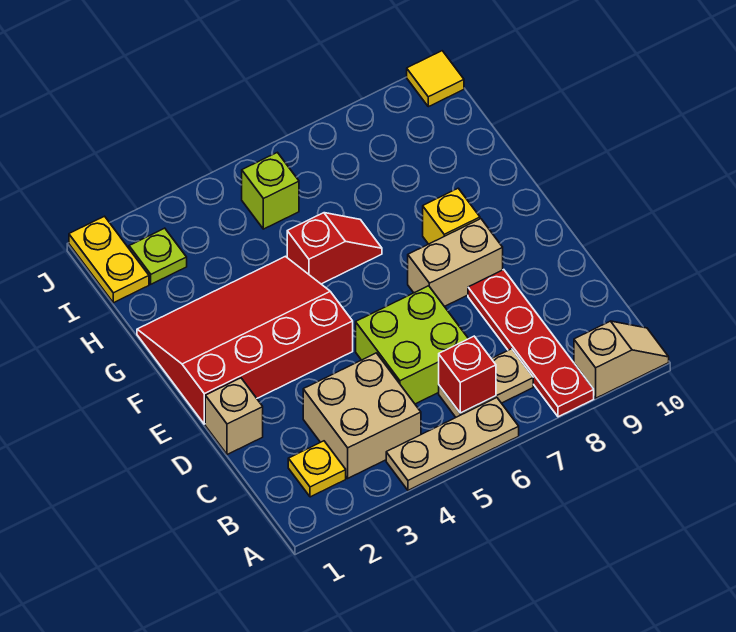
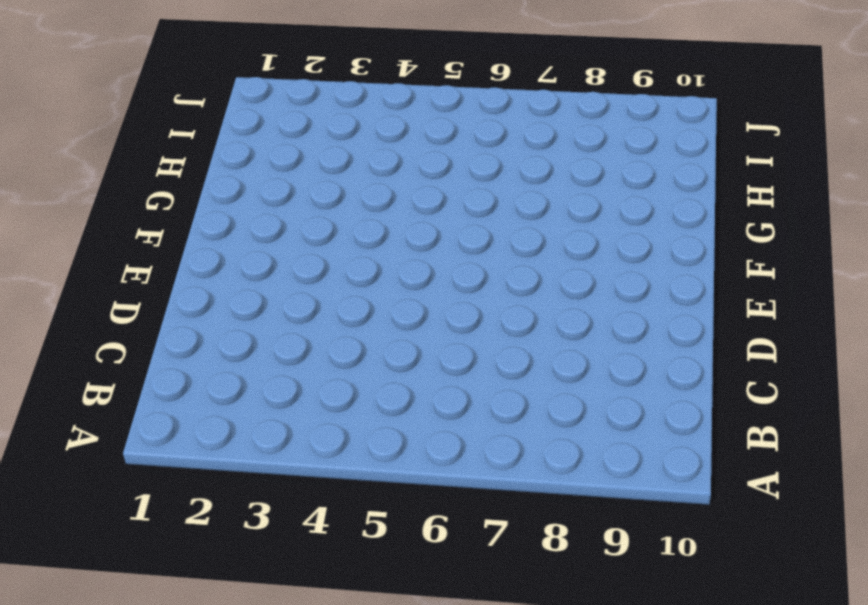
none -> tan 1x3 plate [386,398,519,490]
none -> red 1x4 plate [468,270,594,417]
none -> tan 1x2 slope [574,321,669,398]

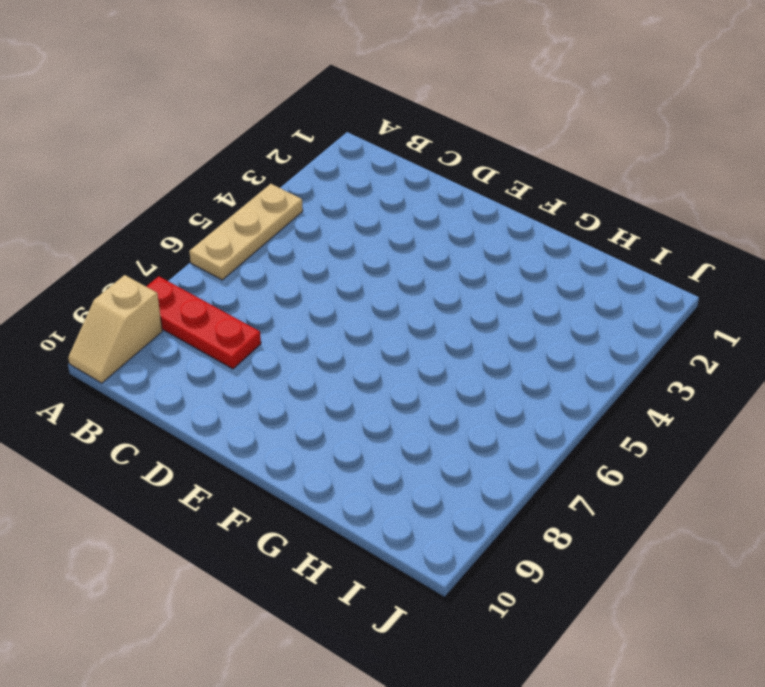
red 1x3 plate [146,276,261,369] -> red 1x4 plate [468,270,594,417]
none -> yellow 1x1 plate [288,441,346,497]
none -> tan 2x2 brick [303,353,421,478]
none -> tan 1x2 plate [439,349,533,417]

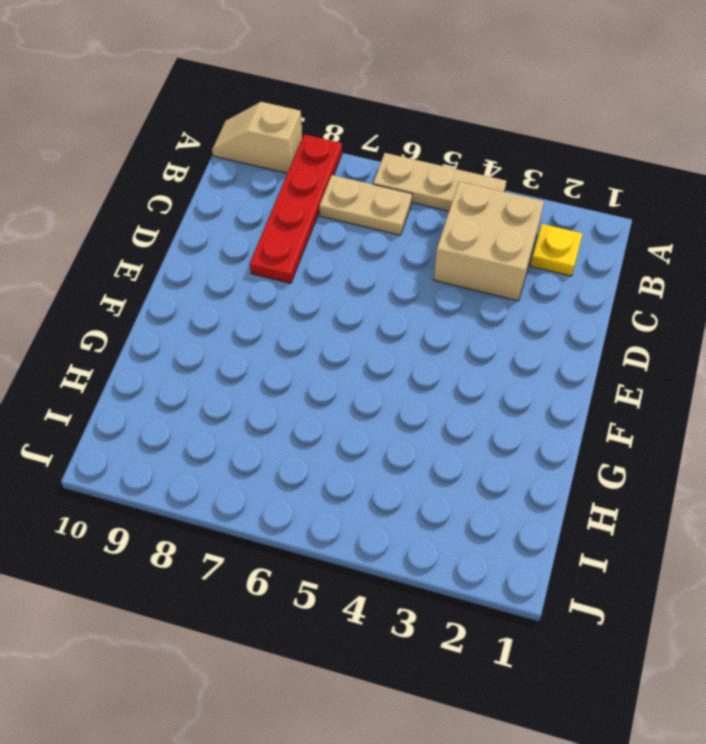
none -> lime 2x2 brick [356,286,468,404]
none -> tan 1x1 brick [205,378,263,455]
none -> red 3x4 slope [137,256,353,424]

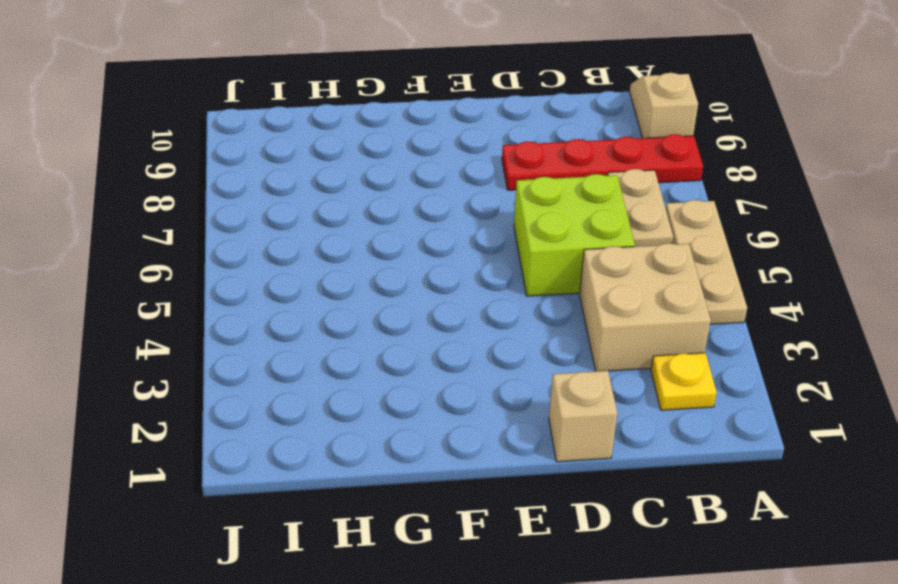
none -> red 3x4 slope [137,256,353,424]
none -> tan 1x2 brick [408,219,503,307]
none -> yellow 1x1 brick [423,188,480,244]

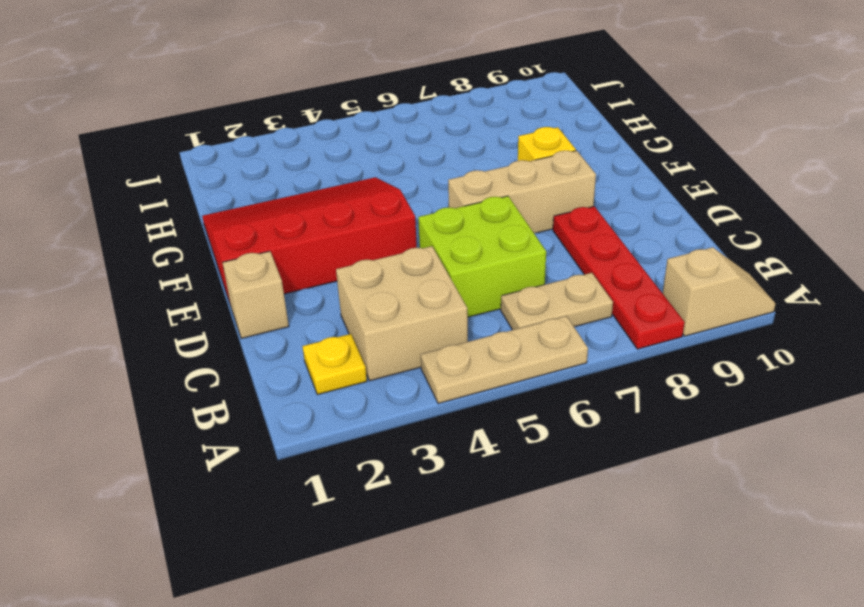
tan 1x3 brick [448,151,596,233] -> tan 1x2 brick [408,219,503,307]
none -> red 1x2 slope [287,213,382,284]
none -> yellow 1x2 plate [69,216,149,303]
none -> lime 1x1 plate [129,228,187,284]

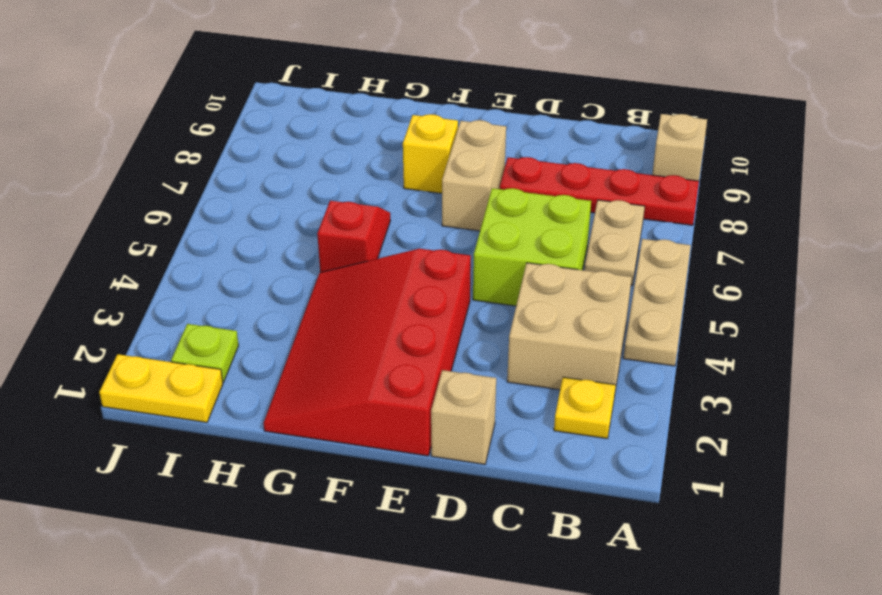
none -> lime 1x1 brick [242,152,299,229]
none -> yellow 1x1 tile [407,51,464,107]
none -> red 1x1 brick [439,336,496,413]

